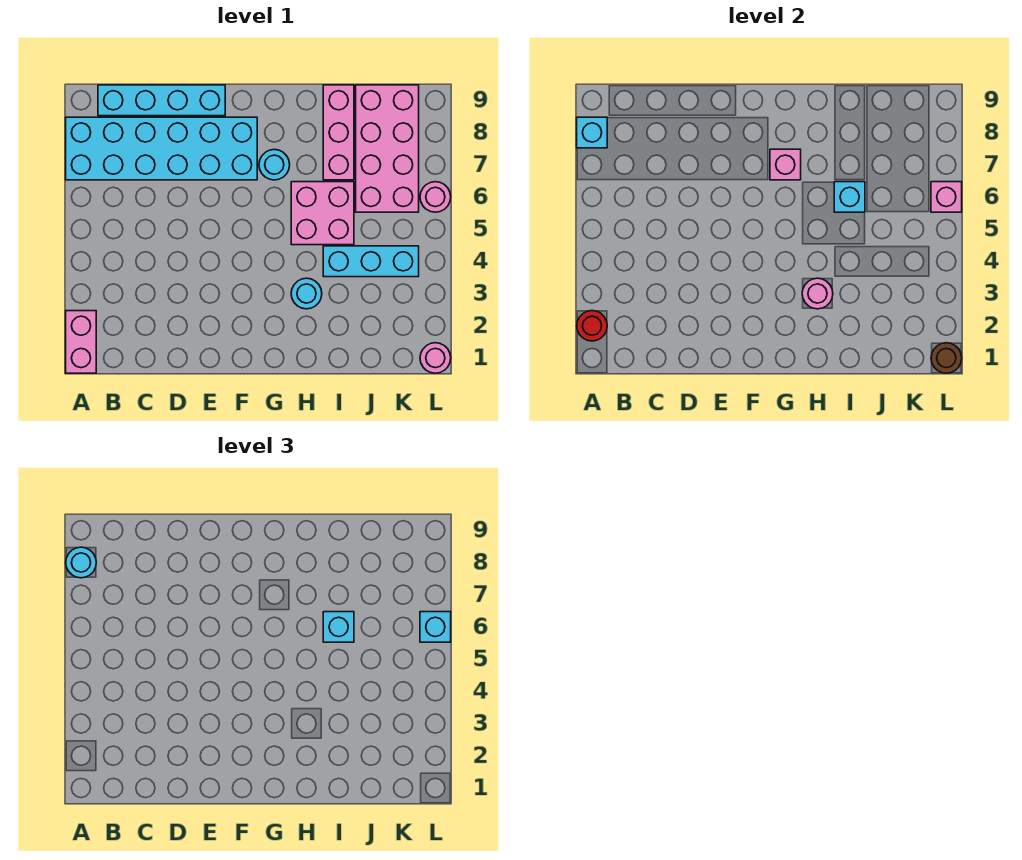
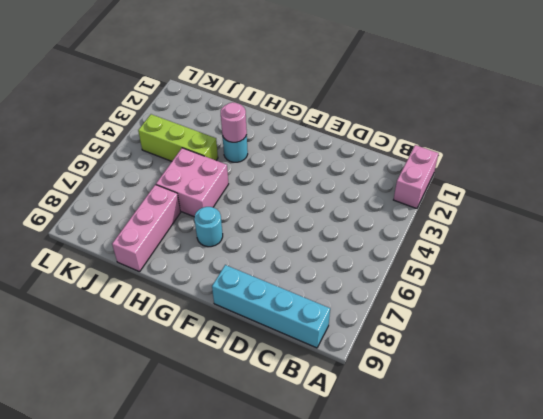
lime 1x3 brick [138,114,218,161] -> cyan 1x3 brick [323,246,419,277]
none -> cyan 2x6 brick [66,117,257,180]
none -> pink 2x4 brick [356,85,419,212]
none -> pink 1x1 round brick [420,343,451,373]

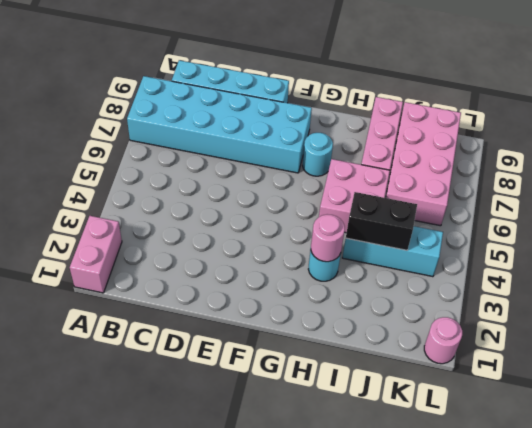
black 1x2 brick [346,192,417,250] -> none
none -> pink 1x1 round brick [420,182,451,212]
none -> red 1x1 round brick [577,311,607,341]
none -> cyan 1x1 brick [577,117,607,148]

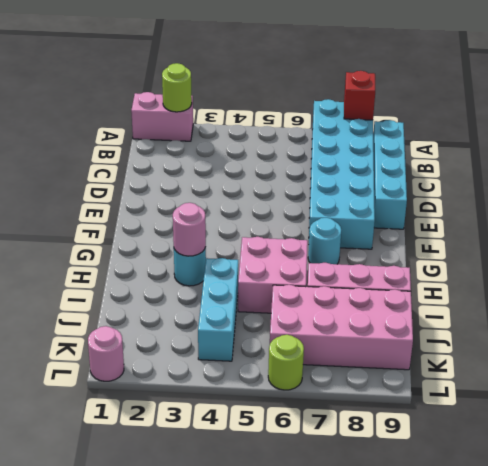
lime 1x1 round brick [162,63,192,112] -> red 1x1 round brick [577,311,607,341]
red 1x1 brick [344,71,375,120] -> cyan 1x1 brick [577,117,607,148]
lime 1x1 round brick [268,335,304,390] -> pink 1x1 round brick [420,182,451,212]
none -> pink 1x1 brick [770,149,801,180]
none -> cyan 1x1 brick [834,182,865,212]
none -> brown 1x1 round brick [931,343,962,373]

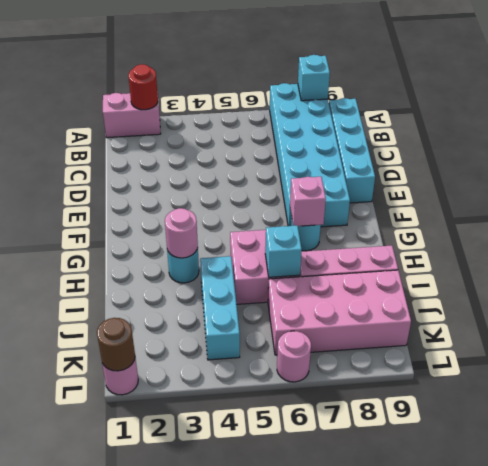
none -> pink 1x1 brick [931,182,962,212]
none -> cyan 1x1 round brick [66,547,96,578]
none -> cyan 1x1 brick [323,612,354,642]

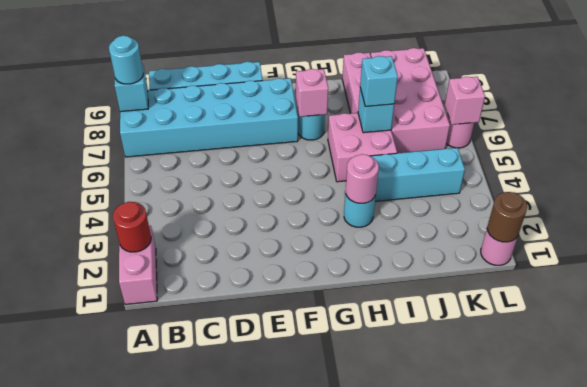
none -> cyan 1x1 brick [420,612,451,642]

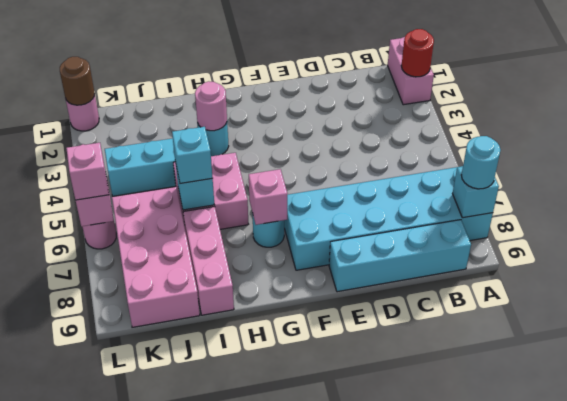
pink 1x1 brick [66,143,109,200] -> cyan 1x1 brick [420,612,451,642]

